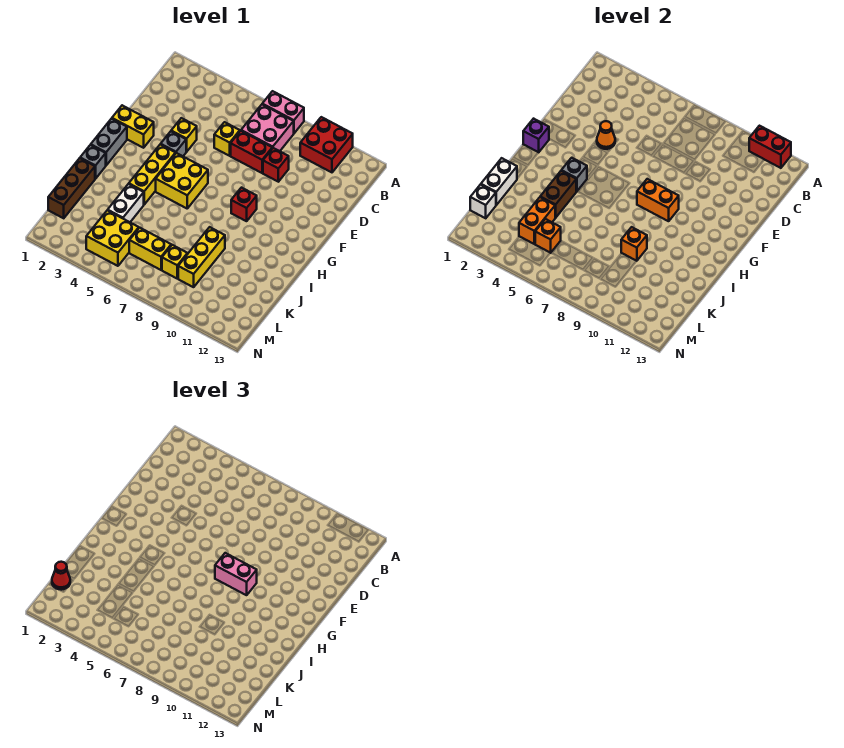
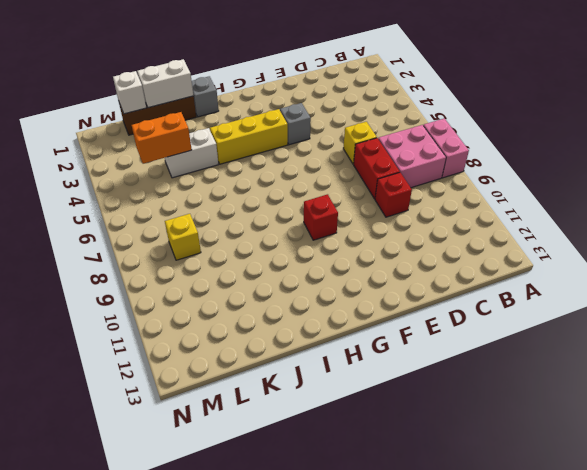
none -> red 2x2 brick [300,117,353,172]
none -> yellow 1x1 brick [171,118,197,152]
none -> yellow 1x2 brick [112,105,154,148]
none -> grey 1x2 brick [91,119,127,165]

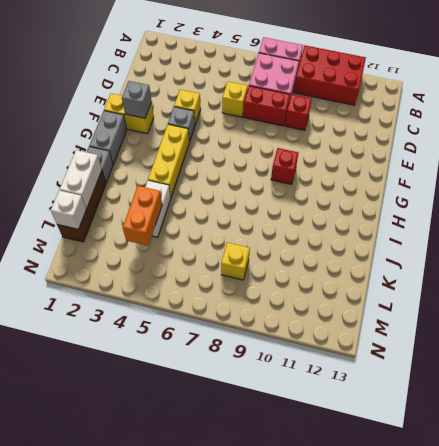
red 2x3 brick [294,45,366,105] -> red 2x2 brick [300,117,353,172]
grey 1x1 brick [122,81,152,118] -> grey 1x1 brick moved to [561,158,587,192]
none -> yellow 2x2 brick [156,153,208,208]
none -> yellow 1x3 brick [178,227,225,287]
none -> yellow 2x2 brick [86,210,139,266]
none -> yellow 1x2 brick [129,228,171,270]

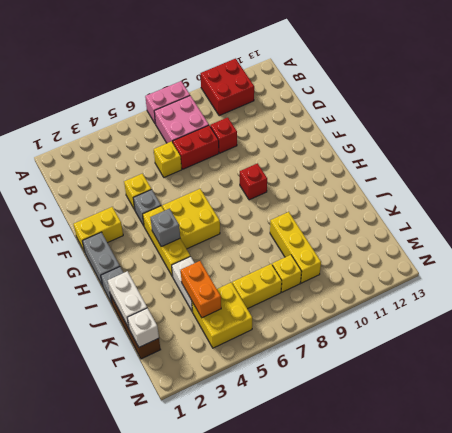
none -> red 1x2 brick [749,126,791,168]
none -> orange 1x1 cone [597,121,615,149]
none -> purple 1x1 brick [523,119,549,152]
none -> orange 1x2 brick [637,179,679,221]

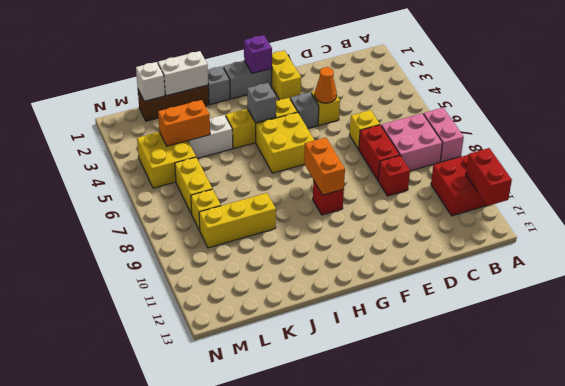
none -> brown 1x2 brick [540,171,576,218]
none -> orange 1x1 brick [621,227,647,261]
none -> orange 1x1 brick [535,219,561,253]
none -> pink 1x2 brick [215,553,257,595]

